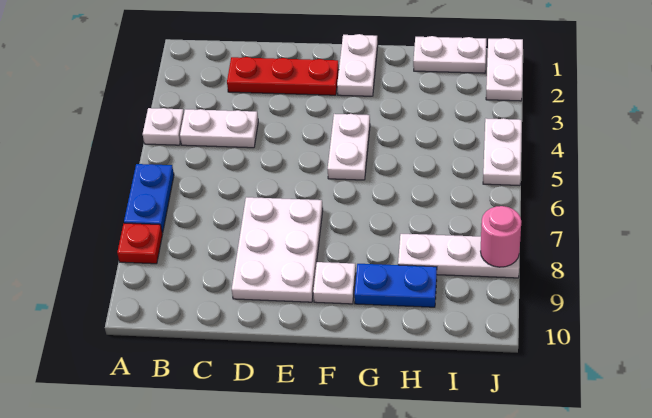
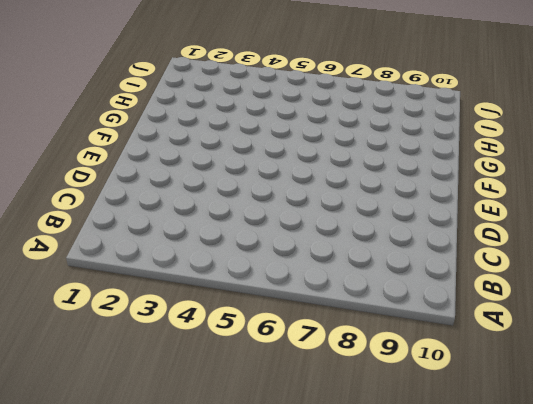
none -> white 1x1 plate [143,108,184,145]
none -> blue 1x2 plate [124,164,174,233]
none -> red 1x1 plate [117,223,163,264]

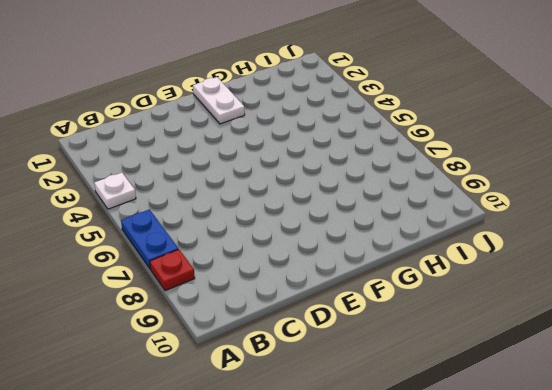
none -> white 1x2 plate [180,109,258,148]
none -> red 1x3 plate [227,57,339,95]
none -> white 2x3 plate [232,197,323,302]

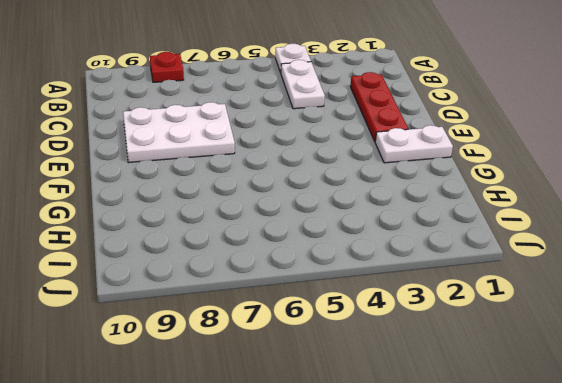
none -> blue 1x2 plate [124,164,174,233]
none -> white 1x2 plate [328,114,370,180]
none -> white 1x1 plate [313,262,356,304]

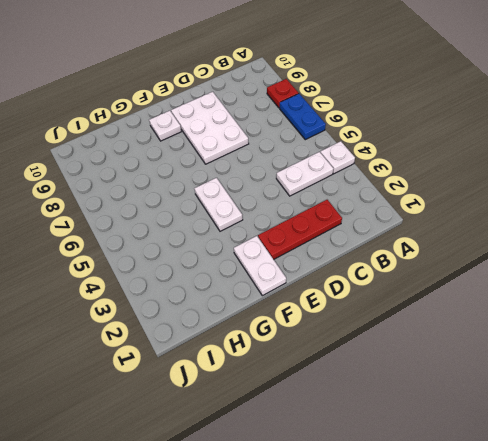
none -> blue 1x2 plate [354,264,437,307]
none -> white 1x2 plate [413,36,486,73]
none -> white 1x3 plate [398,234,519,278]

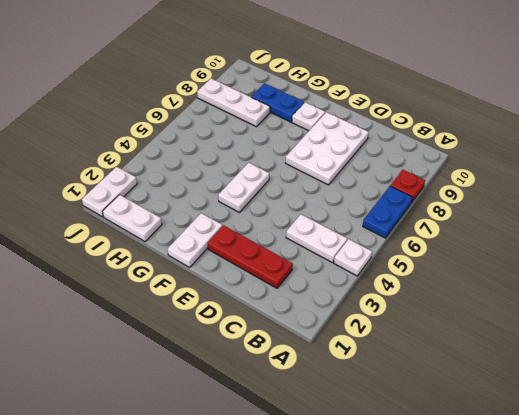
none -> white 1x2 plate [483,118,522,185]
none -> pink 1x1 round brick [481,206,521,267]

